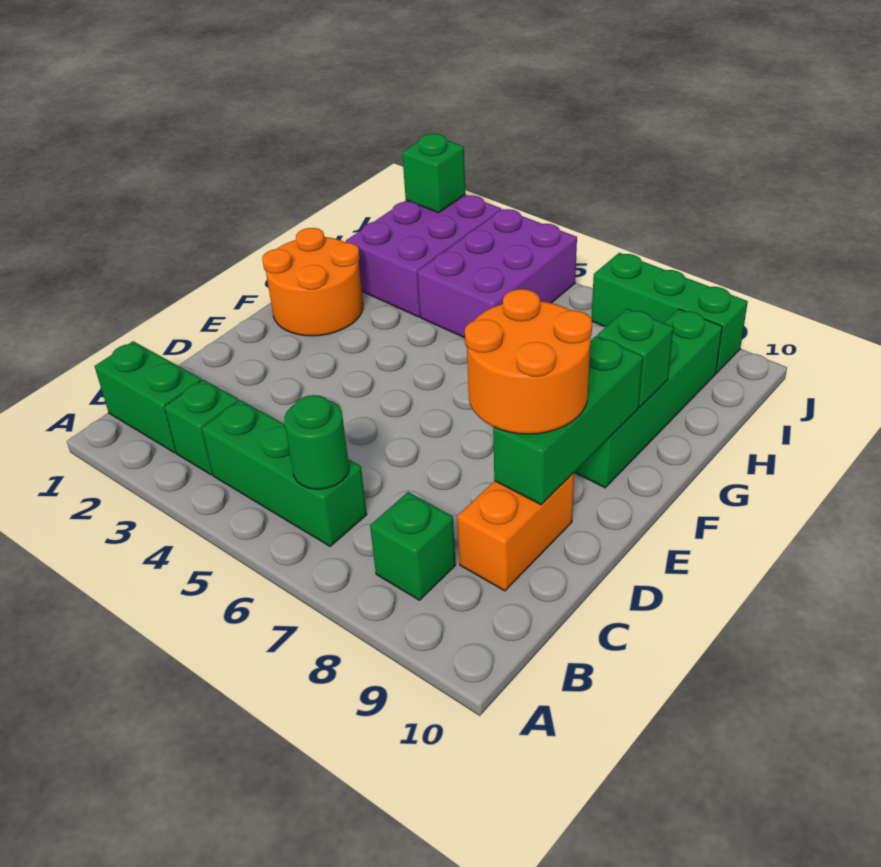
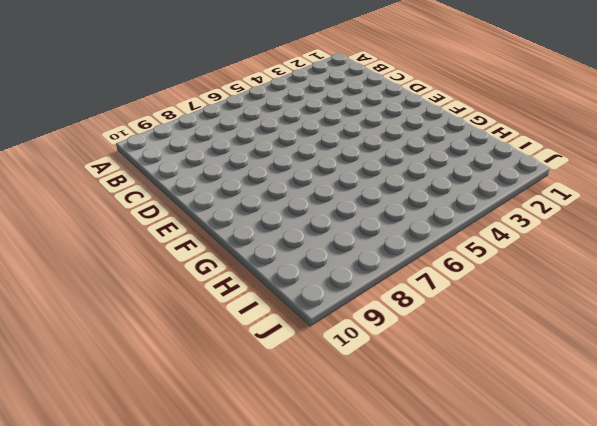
none -> green 1x2 brick [95,341,201,453]
none -> green 1x1 brick [165,380,239,475]
none -> green 1x3 brick [202,400,367,546]

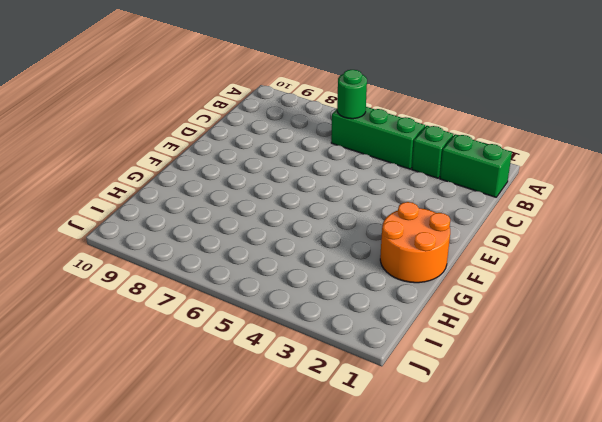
none -> green 1x1 brick [370,492,456,600]
none -> orange 1x2 brick [457,473,574,591]
none -> green 1x4 brick [574,309,722,488]

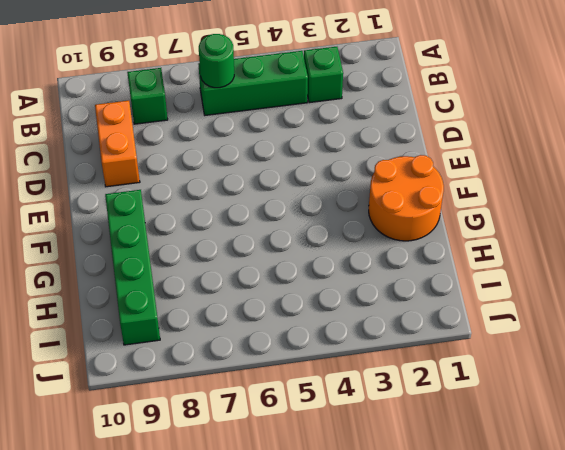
none -> green 1x2 brick [95,341,201,453]
none -> purple 2x3 brick [346,195,501,317]
none -> purple 2x3 brick [417,209,577,338]

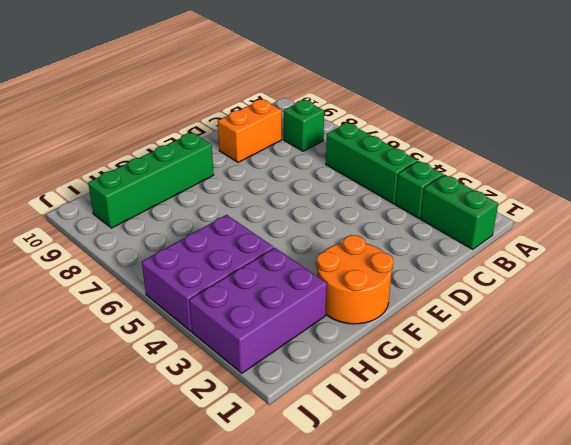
none -> green 1x3 brick [591,253,748,373]
none -> green 1x1 round brick [284,395,349,489]
none -> green 1x3 brick [493,336,643,505]

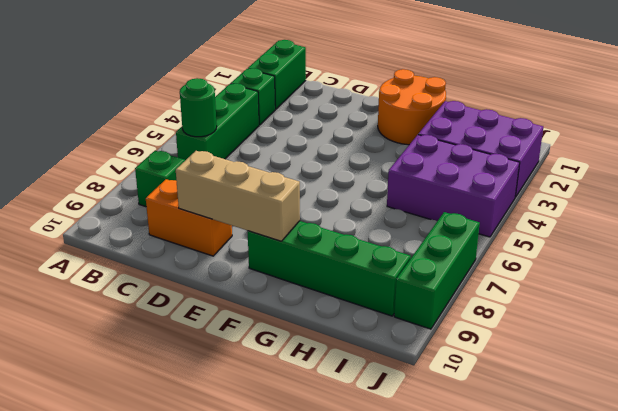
tan 1x3 brick [176,151,300,241] -> green 1x3 brick [493,336,643,505]
none -> green 1x1 brick [597,309,673,407]
none -> green 1x1 brick [402,134,465,213]
none -> orange 2x2 round brick [465,289,592,434]

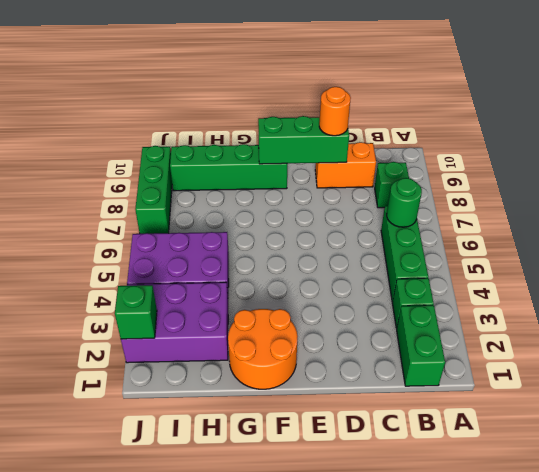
orange 1x1 round brick [319,87,351,136] -> orange 2x2 round brick [465,289,592,434]
none -> green 1x1 brick [597,309,673,407]

